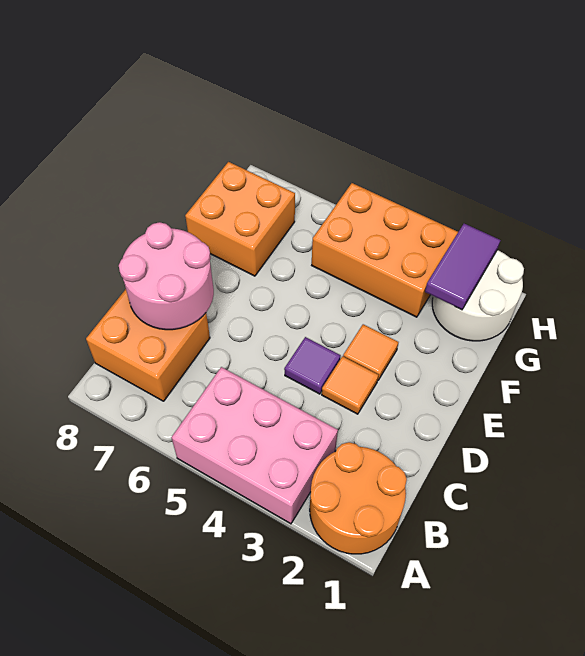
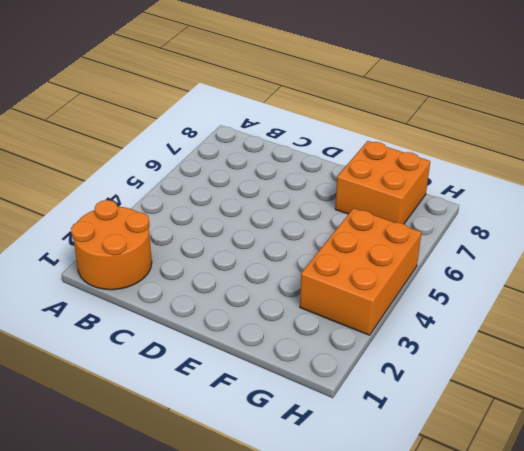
none -> pink 2x3 brick [172,367,338,524]
none -> orange 2x2 brick [86,289,210,401]

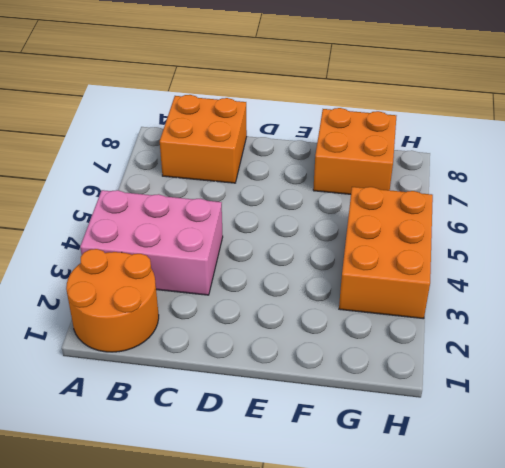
pink 2x3 brick [80,190,223,295] -> pink 2x3 brick turned to [172,367,338,524]
none -> orange 1x1 tile [322,356,378,414]
none -> purple 1x1 tile [284,337,341,394]

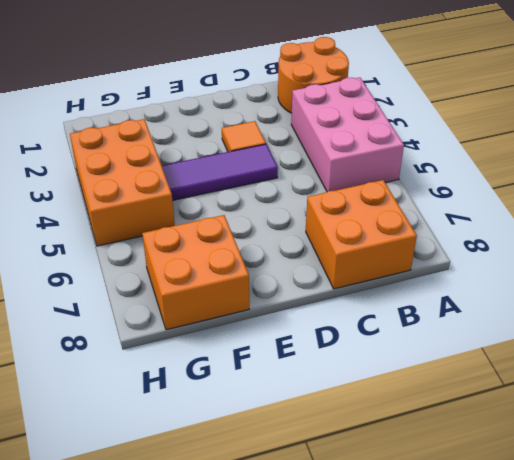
purple 1x3 tile [162,144,278,201] -> purple 1x1 tile [284,337,341,394]
none -> orange 1x1 tile [343,324,398,380]
none -> white 2x2 round brick [432,250,524,341]

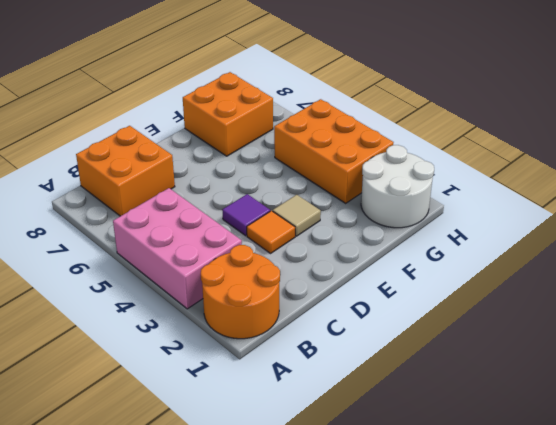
tan 1x1 tile [273,195,321,236] -> orange 1x1 tile [343,324,398,380]
none -> pink 2x2 round brick [119,222,214,330]
none -> purple 1x2 tile [425,224,500,310]

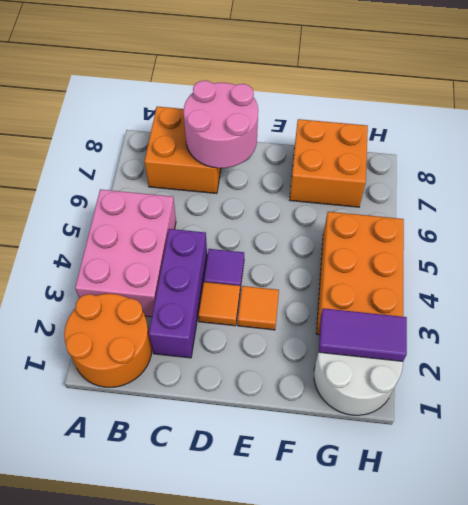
purple 1x3 brick [149,229,207,358] -> none

